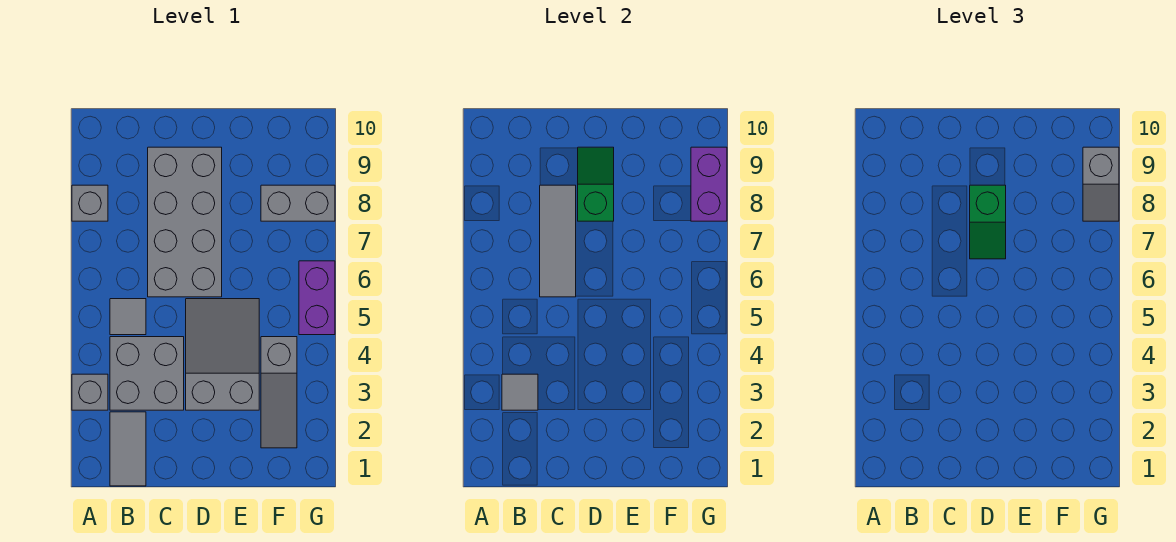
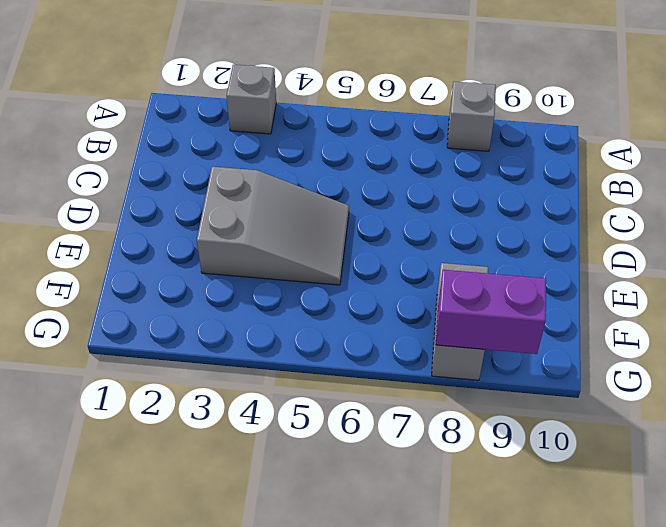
none -> grey 1x2 tile [110,412,146,486]
none -> grey 2x2 brick [110,337,184,410]
none -> grey 1x1 tile [110,299,146,335]

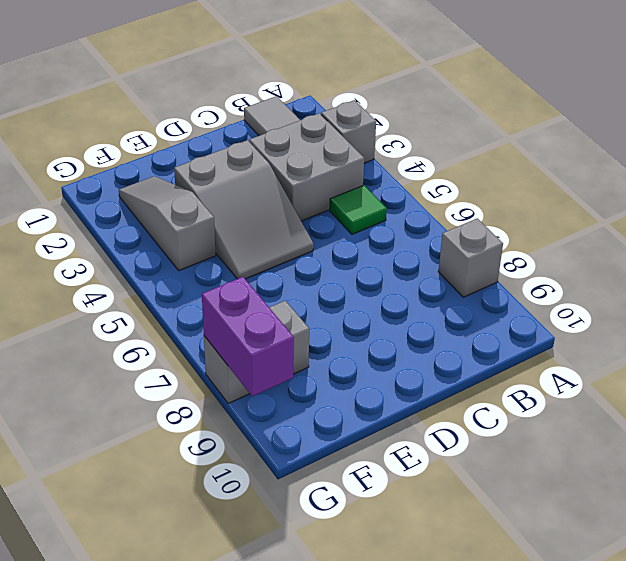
green 1x1 tile [330,185,387,234] -> grey 1x1 tile [110,299,146,335]
none -> grey 2x4 brick [148,147,222,297]
none -> purple 1x2 brick [299,261,335,335]
none -> grey 1x1 tile [502,374,538,410]

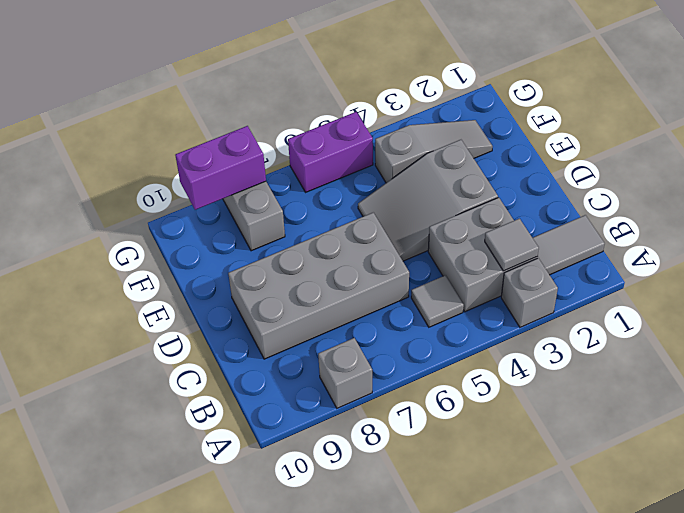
none -> grey 1x3 tile [540,185,576,297]
none -> green 1x2 slope [578,147,614,221]
none -> green 1x2 slope [970,185,1006,259]

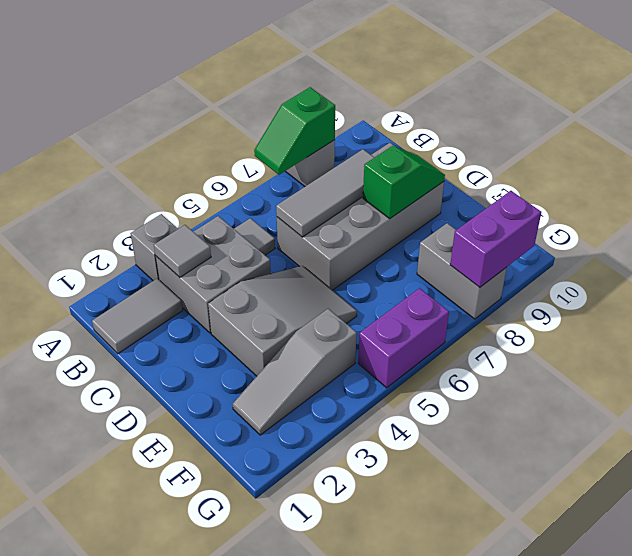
green 1x2 slope [254,87,335,175] -> green 1x2 slope moved to [970,185,1006,259]
none -> grey 1x2 slope [1083,147,1119,221]

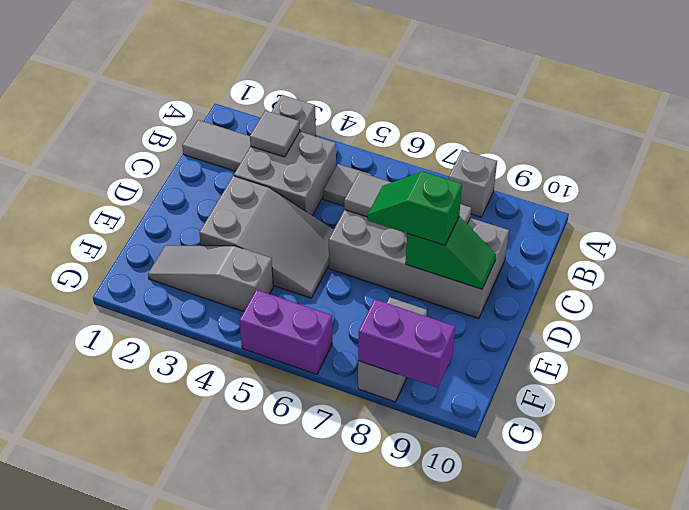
none -> grey 1x2 slope [1083,147,1119,221]

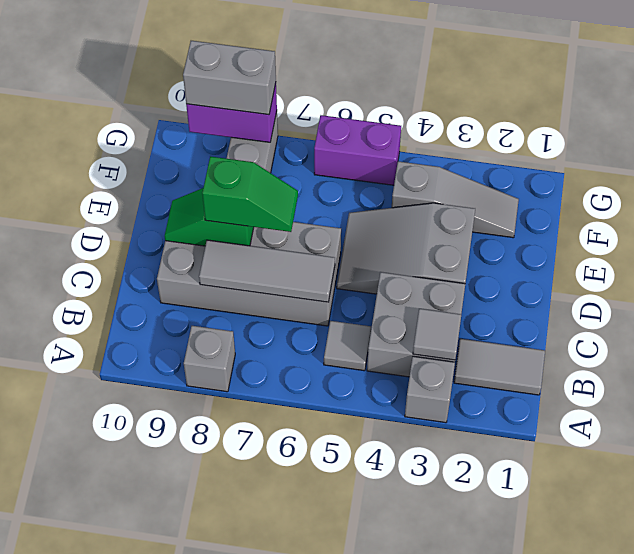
grey 1x2 brick [183,41,276,115] -> grey 1x2 slope [1083,147,1119,221]

